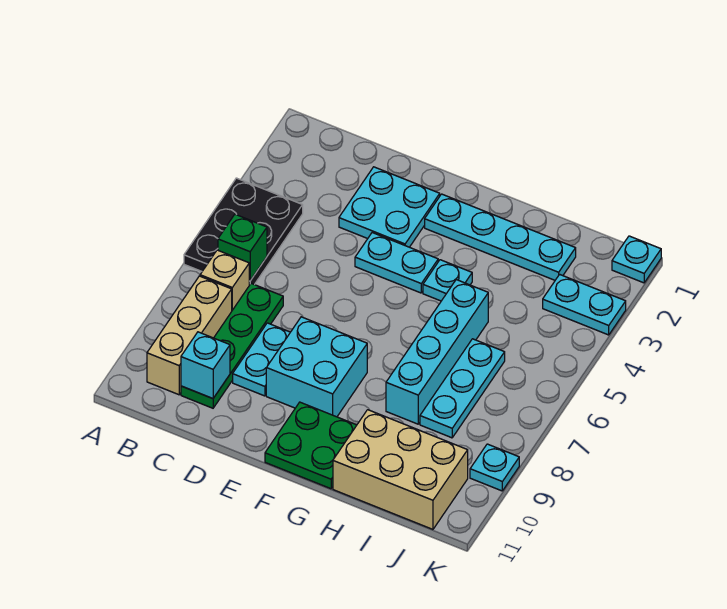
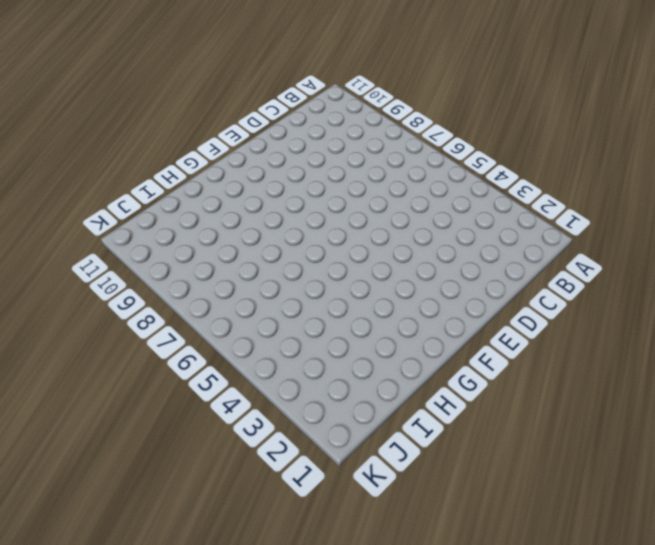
none -> black 2x3 plate [184,178,303,285]
none -> tan 1x1 brick [200,250,249,310]
none -> tan 1x3 brick [147,276,232,395]

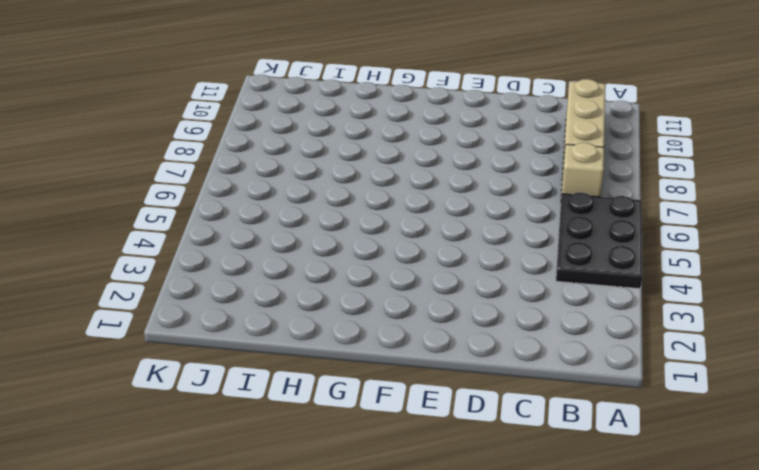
none -> green 1x4 plate [181,283,283,408]
none -> cyan 2x2 plate [339,167,440,247]
none -> cyan 1x2 plate [233,323,290,396]

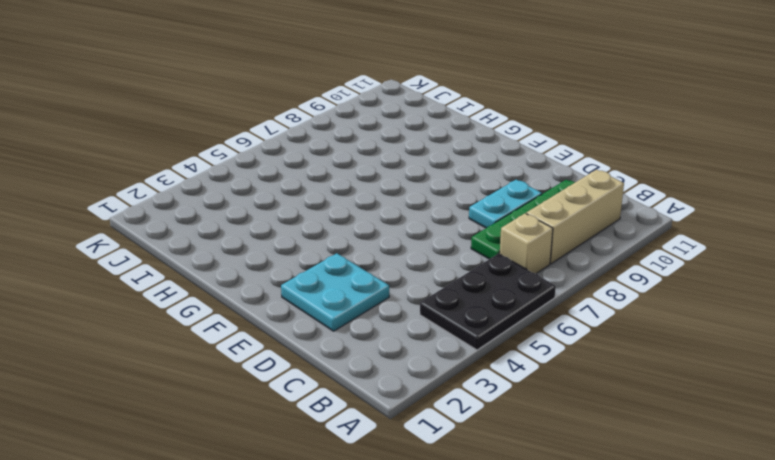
none -> cyan 1x2 plate [355,233,438,293]
none -> cyan 2x2 brick [266,317,367,417]
none -> cyan 1x4 plate [425,194,576,280]

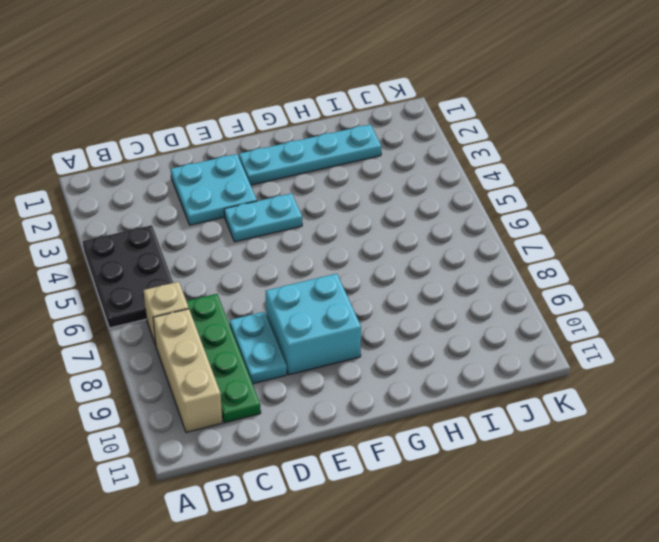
none -> green 2x2 plate [265,402,357,489]
none -> cyan 1x1 plate [423,260,472,301]
none -> cyan 1x4 brick [386,280,488,424]

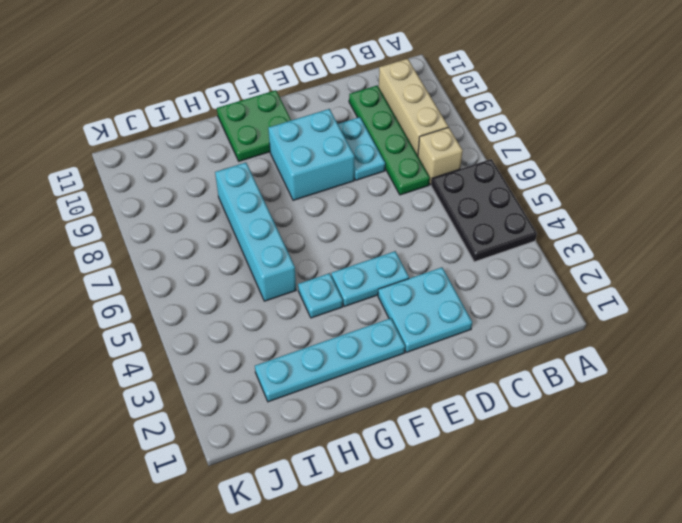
none -> tan 2x3 brick [333,410,468,529]
none -> cyan 1x3 plate [420,339,505,438]
none -> cyan 1x2 plate [543,274,626,335]

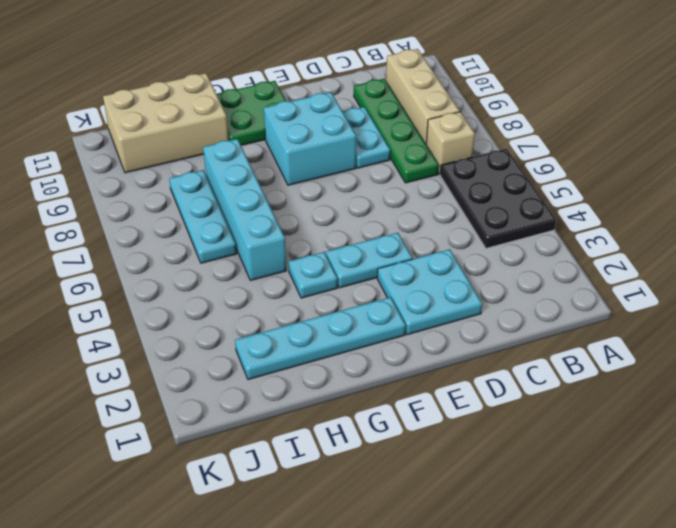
none -> cyan 1x2 plate [543,274,626,335]
none -> cyan 1x1 plate [612,236,661,283]
none -> cyan 1x1 plate [470,444,519,491]

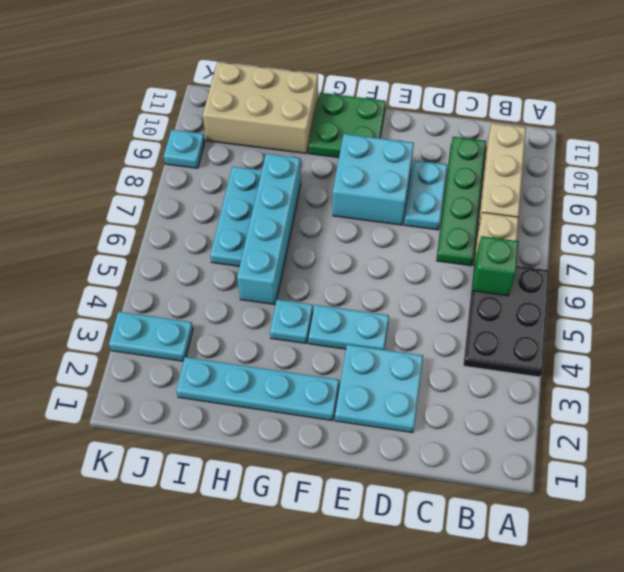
none -> cyan 1x1 plate [612,236,661,283]
none -> cyan 1x1 brick [181,332,230,399]

